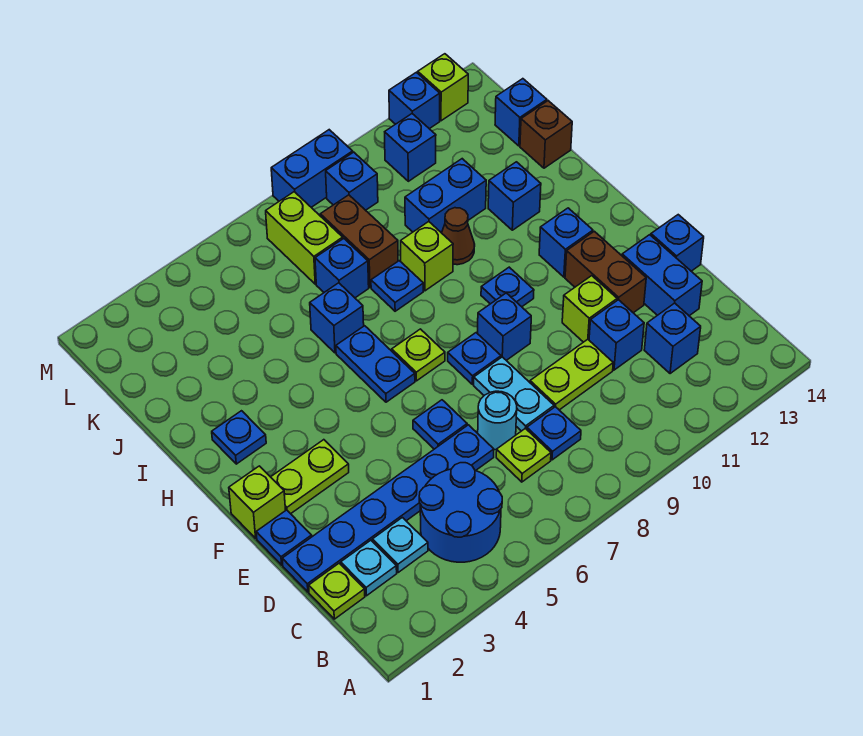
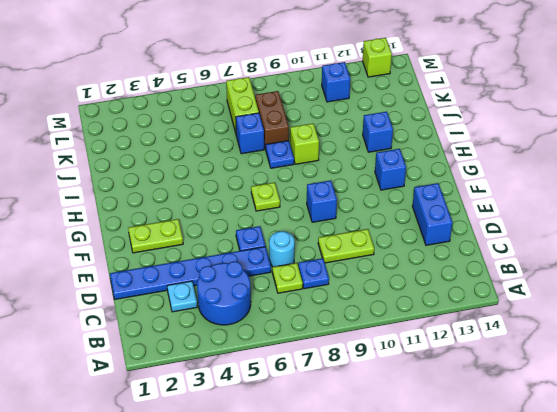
none -> lime 1x1 plate [309,563,365,619]
none -> cyan 1x1 plate [341,540,397,596]
none -> blue 1x1 brick [644,303,701,374]
none -> cyan 1x2 plate [474,357,554,431]

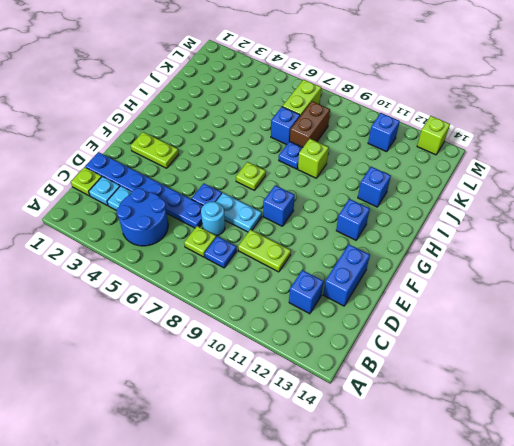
cyan 1x2 plate [216,193,262,232] -> cyan 1x2 plate turned to [474,357,554,431]
none -> blue 1x1 brick [589,300,644,370]
none -> blue 1x1 plate [256,510,312,565]
none -> lime 1x1 brick [562,276,617,342]
none -> brown 1x2 brick [565,231,646,313]

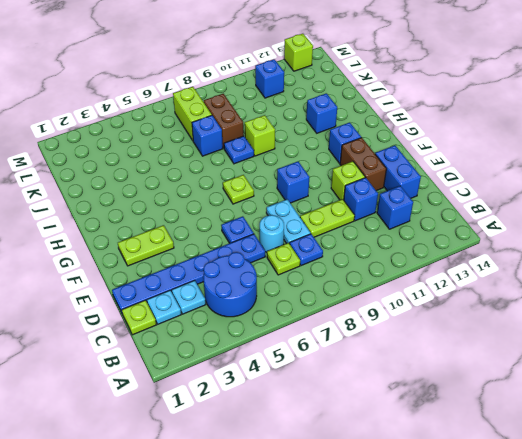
none -> blue 1x1 plate [256,510,312,565]
none -> blue 1x1 brick [651,215,704,271]
none -> lime 1x1 brick [229,466,286,538]
none -> blue 1x1 plate [448,333,501,384]

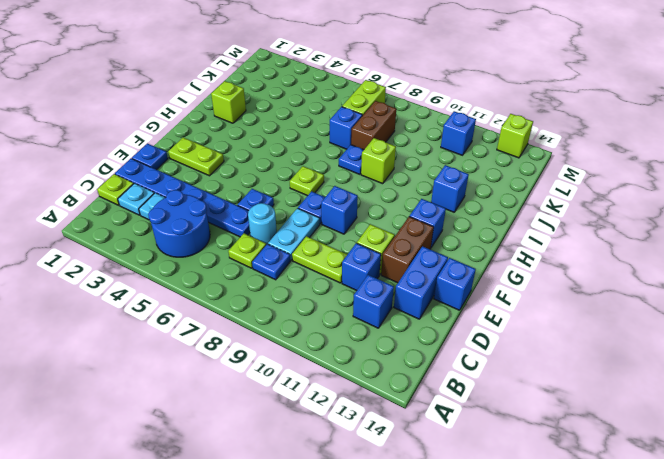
lime 1x1 brick [211,81,246,123] -> lime 1x1 brick moved to [229,466,286,538]
none -> blue 1x2 plate [336,326,415,402]
none -> blue 1x1 plate [481,267,534,307]
none -> blue 1x1 plate [212,411,266,464]
none -> blue 1x1 brick [310,283,364,353]

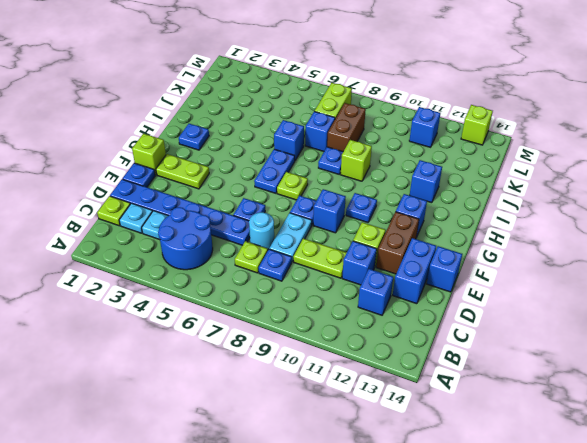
none -> brown 1x1 cone [442,208,475,265]
none -> blue 1x2 brick [405,159,486,233]
none -> brown 1x1 brick [520,101,572,168]
none -> blue 1x1 brick [495,79,547,146]

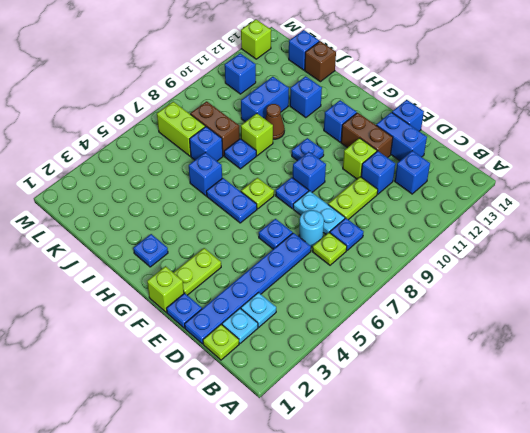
none -> blue 2x2 round brick [419,463,502,562]
none -> blue 1x1 brick [326,152,378,210]
none -> blue 1x2 brick [271,130,353,207]
none -> blue 1x1 brick [389,72,440,129]

